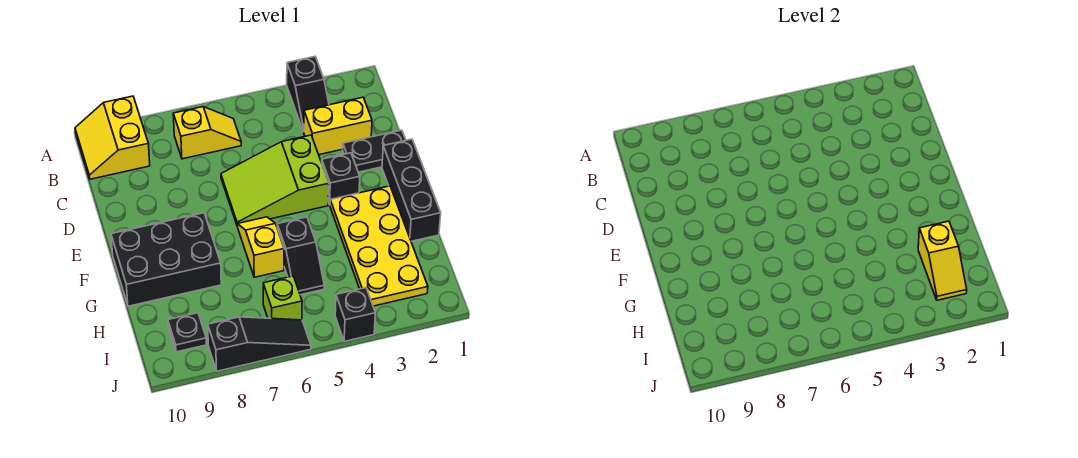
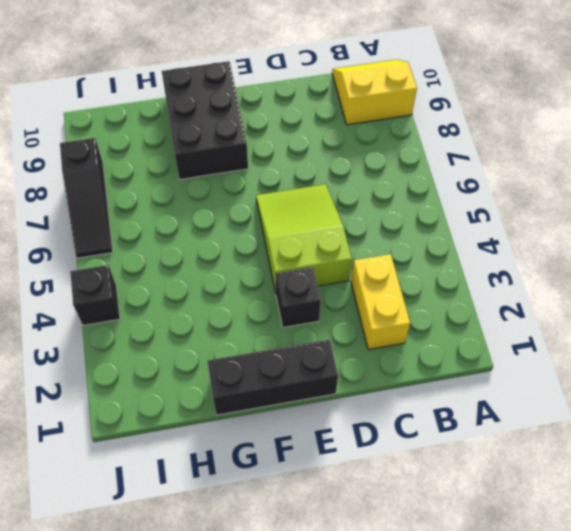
none -> black 1x2 slope [287,57,329,132]
none -> yellow 1x2 slope [173,107,241,159]
none -> black 1x2 plate [343,130,406,172]

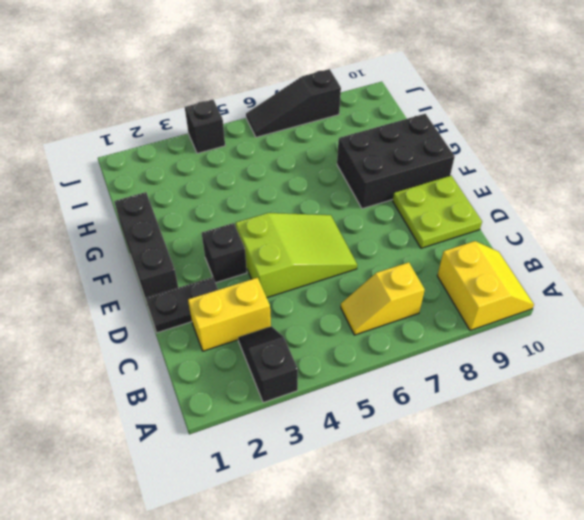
lime 2x2 plate [392,175,482,248] -> none
none -> yellow 2x4 plate [330,186,428,306]
none -> yellow 1x2 slope [238,217,284,277]
none -> black 1x2 slope [277,217,324,295]

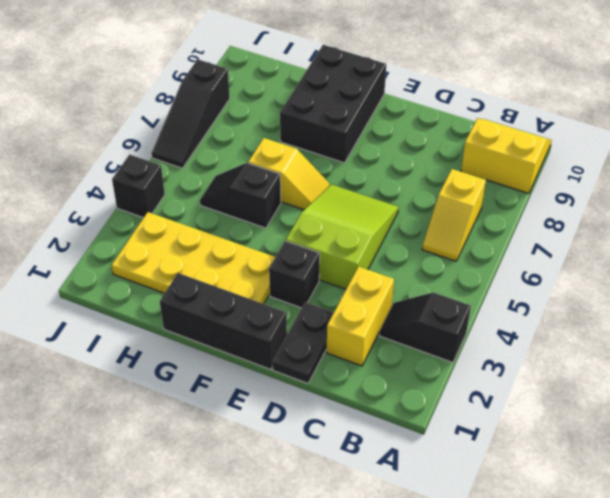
none -> lime 1x1 brick [263,276,302,320]
none -> black 1x1 plate [168,313,206,352]
none -> yellow 1x2 slope [918,221,967,300]

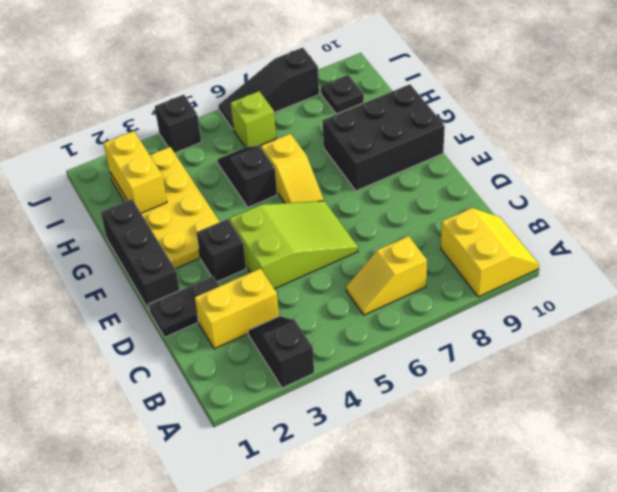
yellow 1x2 brick [104,131,167,213] -> yellow 1x2 slope [918,221,967,300]

